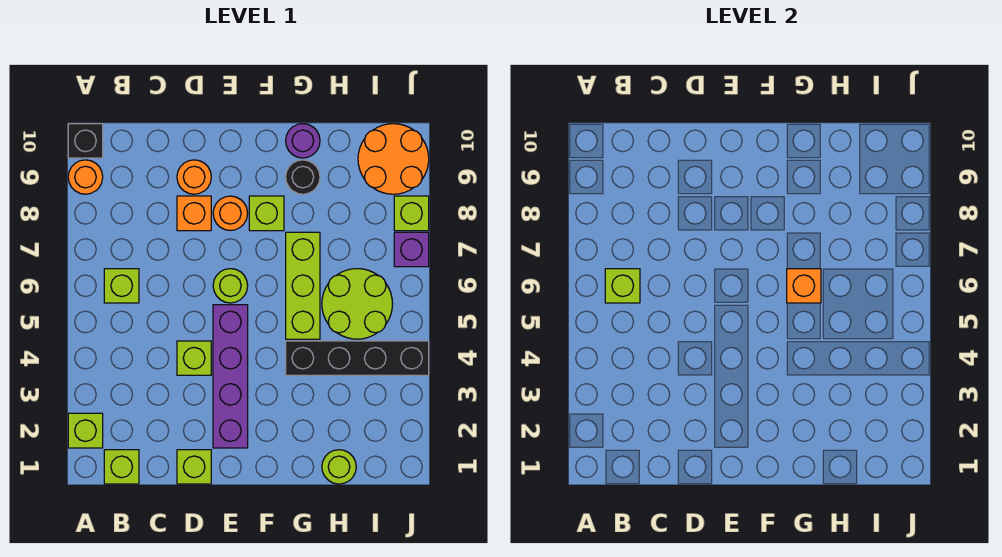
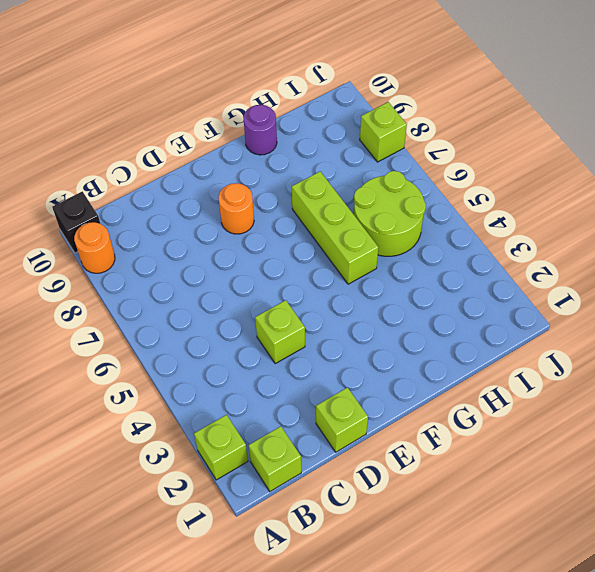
none -> lime 1x1 brick [104,269,139,303]
none -> orange 1x1 brick [177,196,211,231]
none -> orange 1x1 round brick [177,160,211,194]

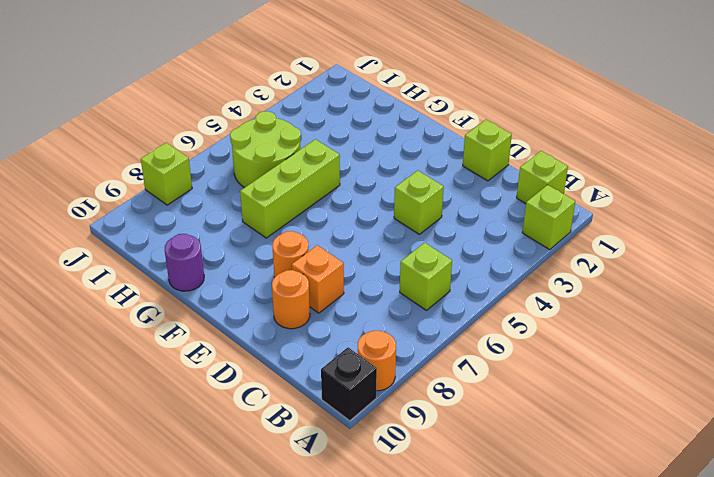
none -> purple 1x4 brick [213,305,248,448]
none -> lime 1x1 round brick [213,269,248,303]
none -> lime 1x1 brick [249,196,284,231]

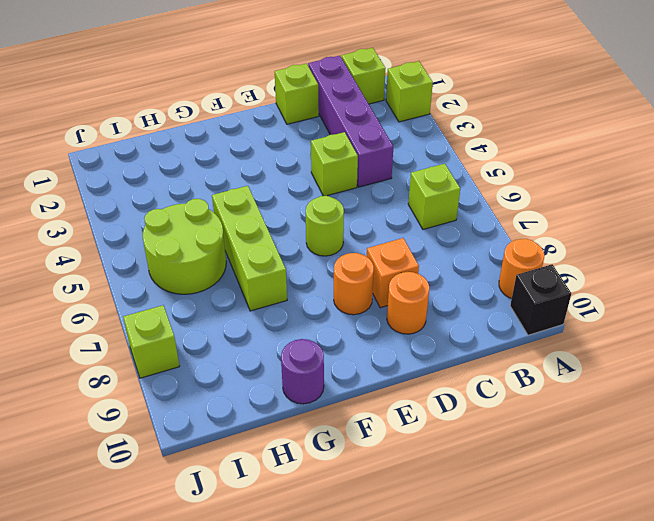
purple 1x4 brick [308,56,393,187] -> purple 1x4 brick moved to [213,305,248,448]
none -> lime 1x1 brick [249,196,284,231]
none -> black 1x4 brick [286,341,429,375]
none -> black 1x1 round brick [286,160,320,194]

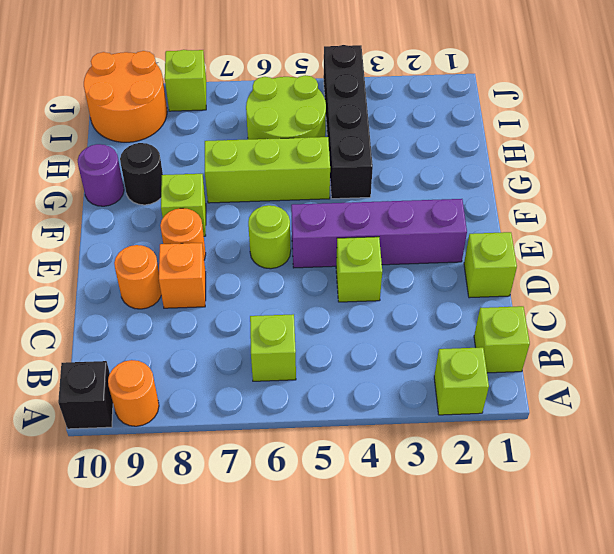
none -> lime 1x1 round brick [322,450,356,484]
none -> purple 1x1 brick [394,232,429,267]
none -> lime 1x1 brick [605,269,640,303]

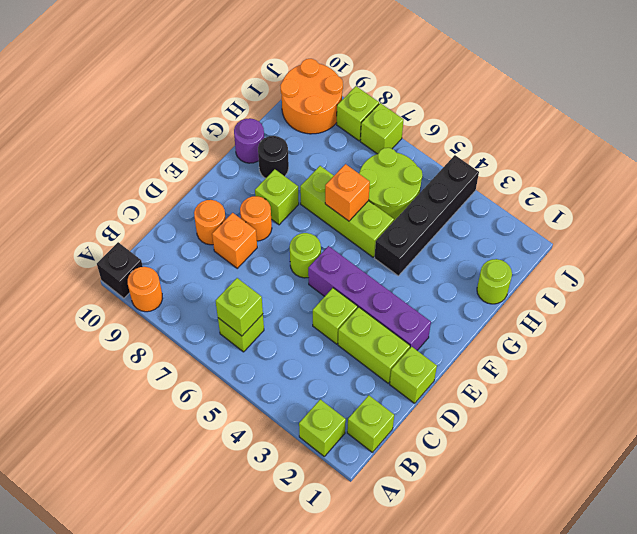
lime 1x2 brick [338,307,410,383] -> none
lime 1x1 brick [360,103,404,154] -> purple 1x1 brick [394,232,429,267]

